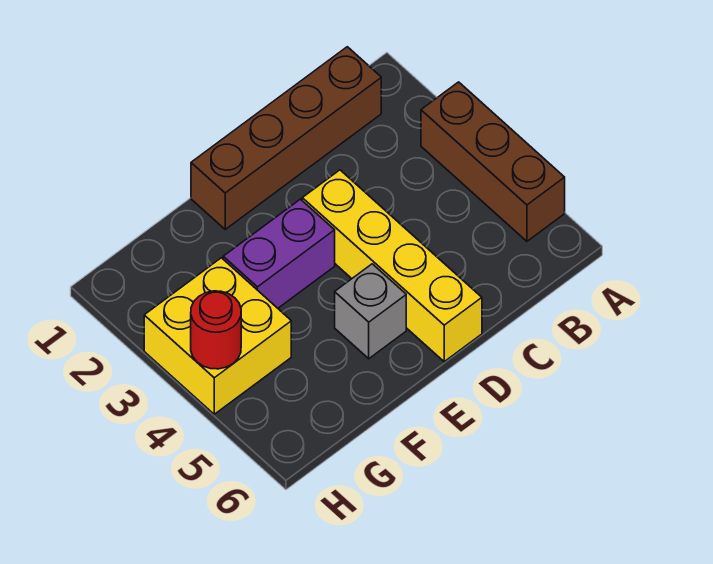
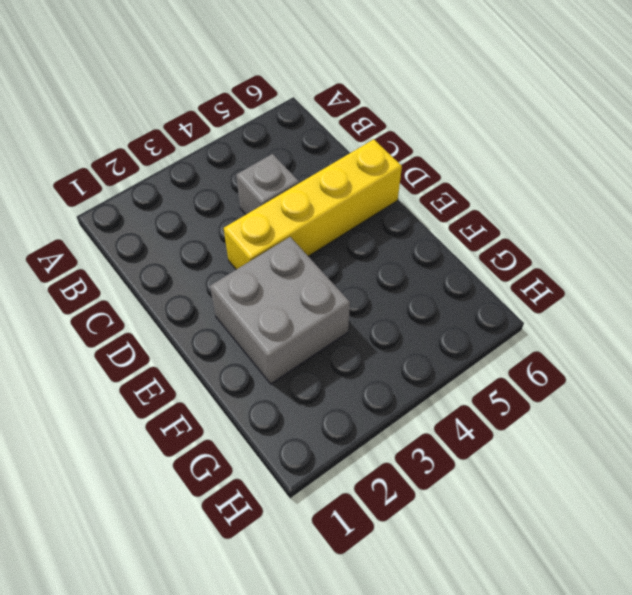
grey 1x1 brick [236,154,299,215] -> grey 1x1 brick moved to [335,264,406,359]
grey 2x2 brick [210,237,350,384] -> purple 1x2 brick [223,199,335,308]
none -> brown 1x3 brick [421,82,565,241]
none -> brown 1x4 brick [191,47,381,229]

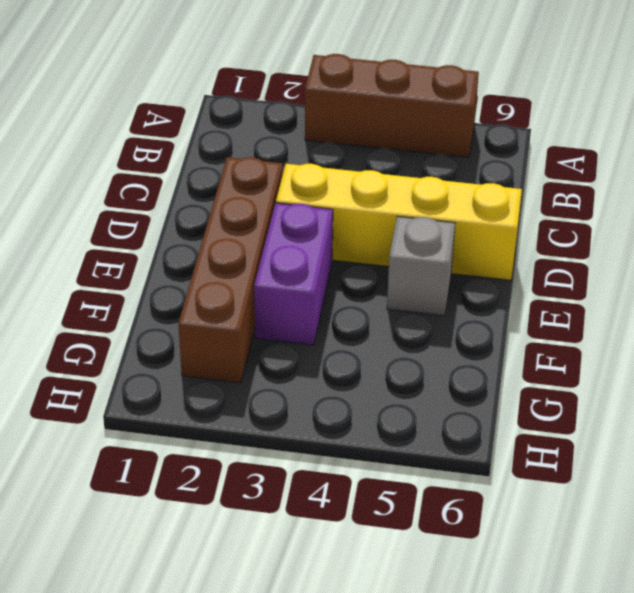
brown 1x4 brick [178,157,283,383] -> brown 1x4 brick moved to [191,47,381,229]
none -> yellow 2x2 brick [144,258,291,414]
none -> red 1x1 round brick [191,291,241,369]

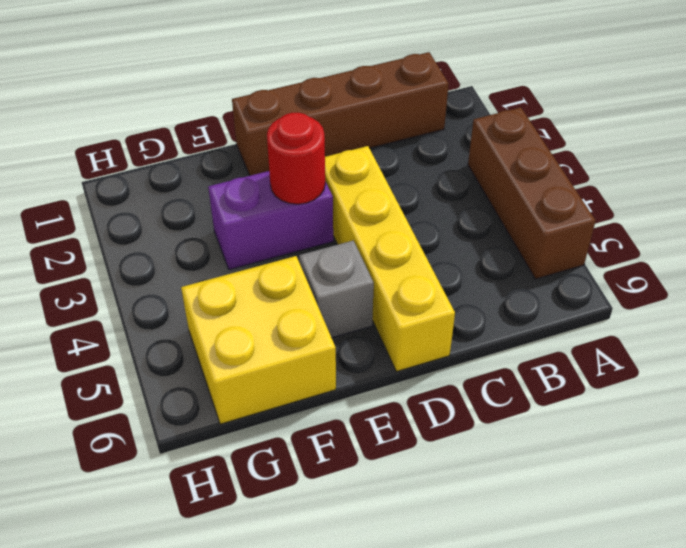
red 1x1 round brick [267,113,325,204] -> red 1x1 round brick moved to [191,291,241,369]
yellow 2x2 brick [181,256,336,424] -> yellow 2x2 brick moved to [144,258,291,414]

